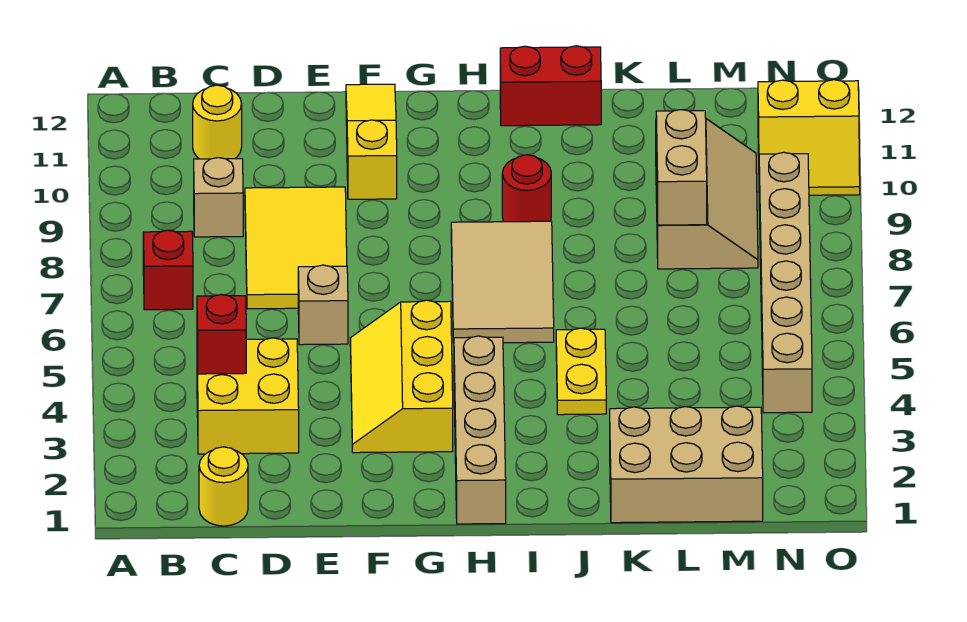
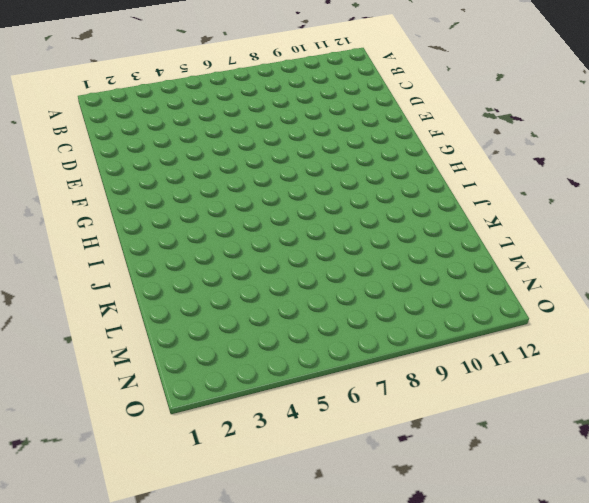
none -> red 1x1 brick [143,230,193,310]
none -> yellow 1x1 round brick [199,447,248,526]
none -> yellow 2x2 brick [197,338,299,454]

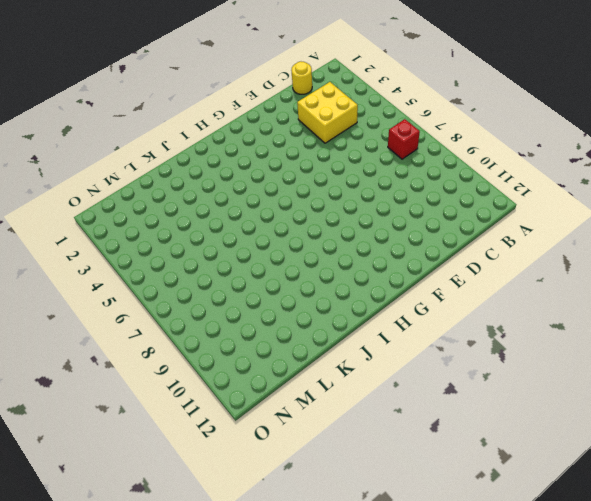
none -> tan 1x1 brick [194,158,243,237]
none -> yellow 1x1 round brick [193,85,242,159]
none -> yellow 2x3 tile [245,187,347,309]

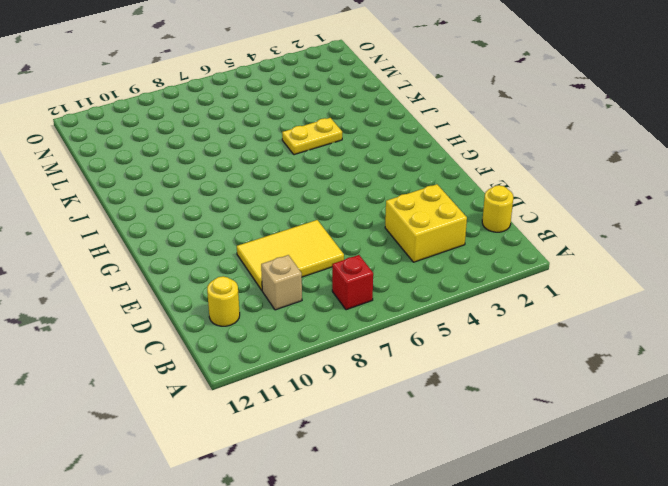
none -> tan 1x1 brick [298,265,348,345]
none -> yellow 2x3 slope [350,300,453,453]
none -> yellow 1x3 slope [346,84,397,199]

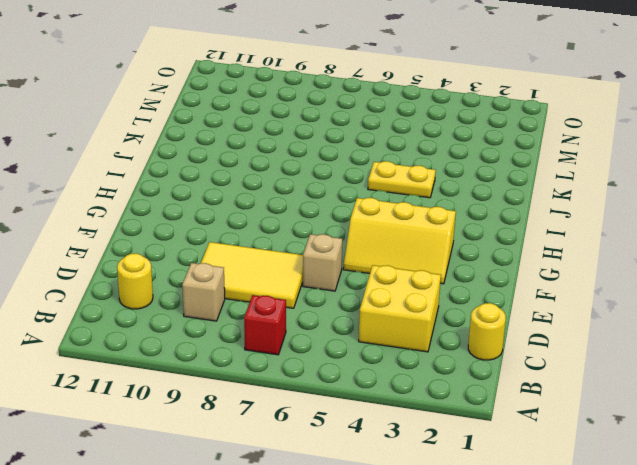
none -> yellow 1x3 slope [346,84,397,199]
none -> tan 1x4 brick [454,336,506,524]
none -> tan 2x3 tile [451,221,554,343]

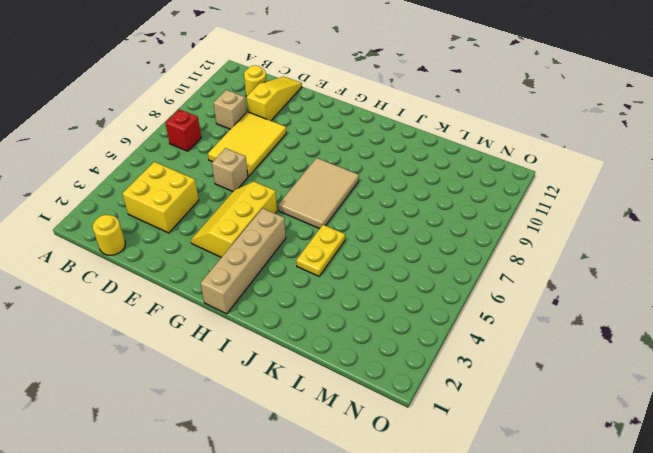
yellow 1x3 slope [247,76,302,121] -> yellow 1x3 slope moved to [346,84,397,199]
none -> red 1x1 round brick [502,155,551,222]
none -> red 1x2 brick [500,46,601,126]
none -> tan 2x3 brick [610,406,763,523]

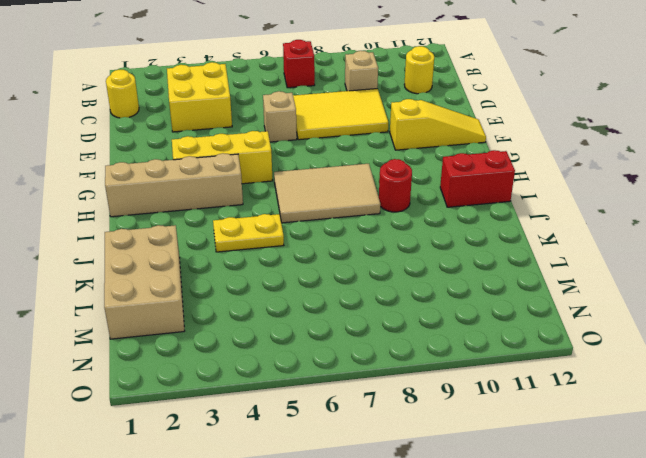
red 1x2 brick [440,150,515,207] -> red 1x2 brick turned to [500,46,601,126]
none -> tan 2x3 slope [656,119,758,269]
none -> tan 1x6 brick [759,152,812,413]
none -> yellow 2x2 slope [758,80,860,195]

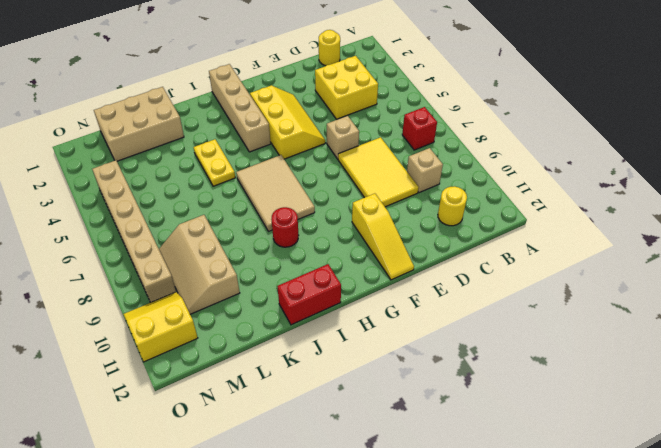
none -> red 1x1 brick [197,295,246,374]
none -> tan 1x2 brick [656,110,707,225]

